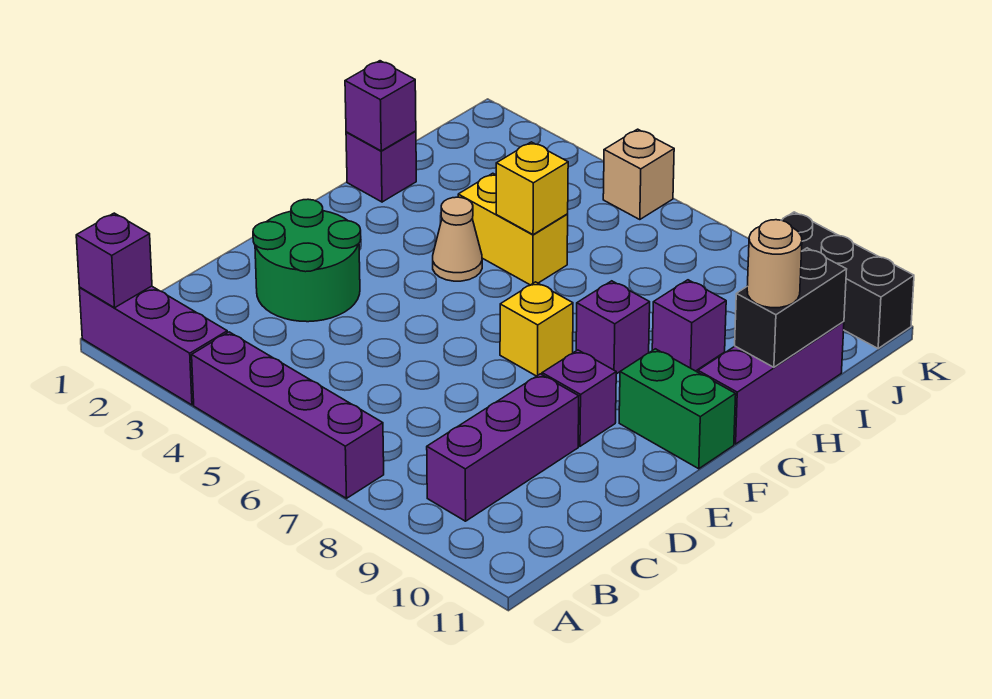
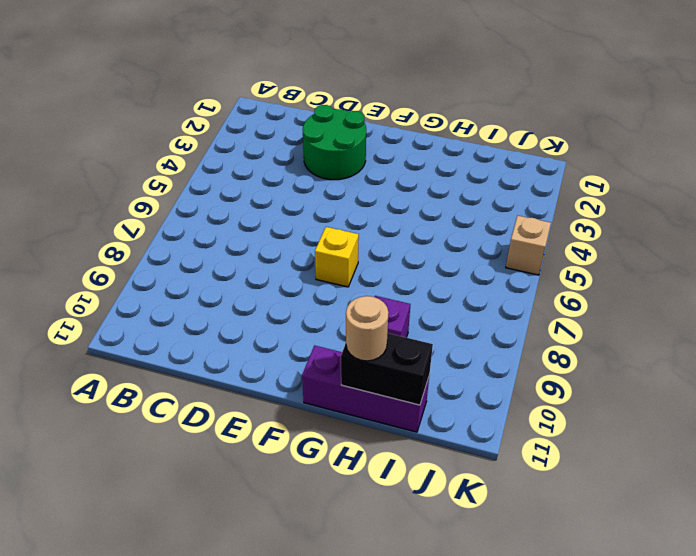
none -> purple 1x3 brick [79,286,227,405]
none -> purple 1x4 brick [192,332,384,498]
none -> purple 1x3 brick [427,374,579,521]

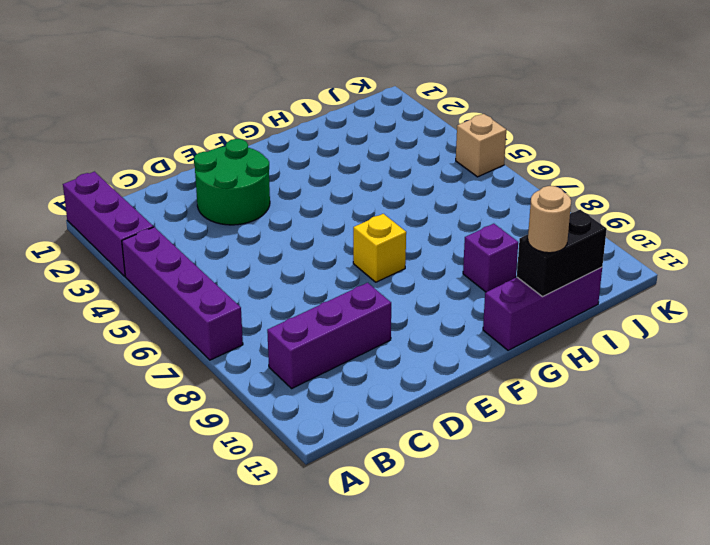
none -> purple 1x1 brick [542,350,616,446]
none -> green 1x2 brick [619,349,736,469]
none -> tan 1x1 cone [433,197,482,281]

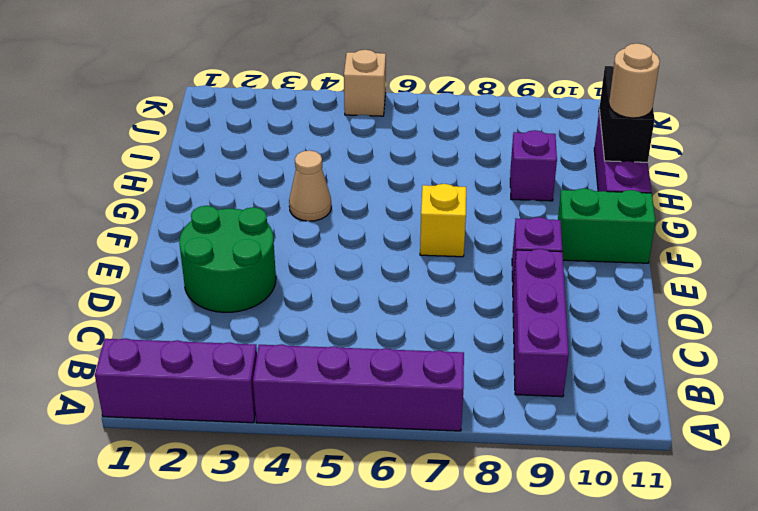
none -> purple 1x1 brick [576,281,650,374]
none -> purple 1x1 brick [346,131,416,202]
none -> yellow 1x2 brick [458,173,568,285]

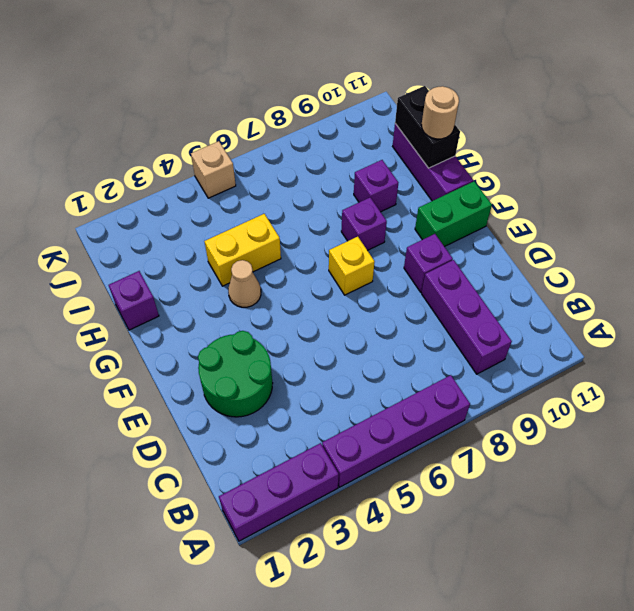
none -> black 1x3 brick [782,212,914,348]
none -> purple 1x1 brick [76,213,152,308]
none -> purple 1x1 brick [345,61,416,151]

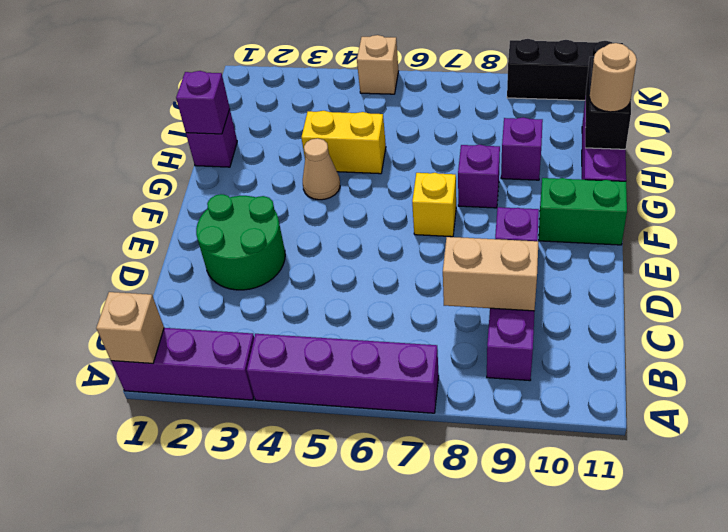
tan 1x1 brick [96,292,164,363] -> purple 1x1 brick [76,213,152,308]
tan 1x2 brick [443,237,538,311] -> none
none -> yellow 1x1 brick [496,142,568,235]

